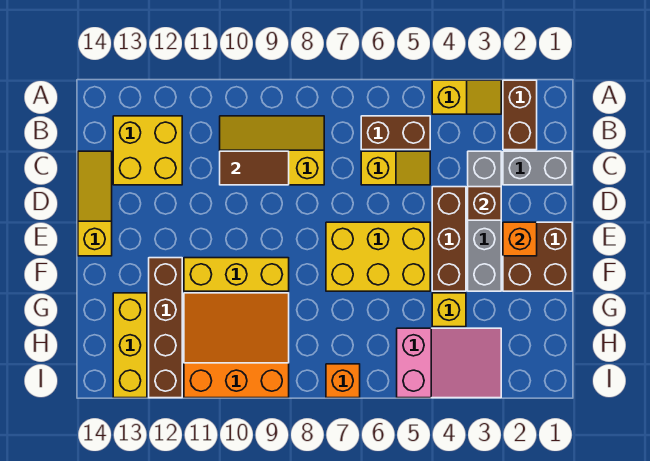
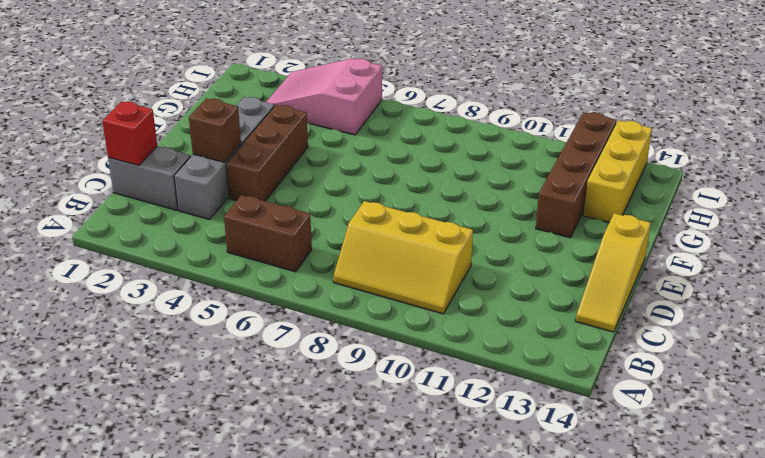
red 1x1 brick [102,101,157,166] -> none
none -> brown 1x2 brick [503,80,537,150]
none -> yellow 1x2 slope [432,80,501,114]
none -> yellow 2x2 brick [113,116,182,185]

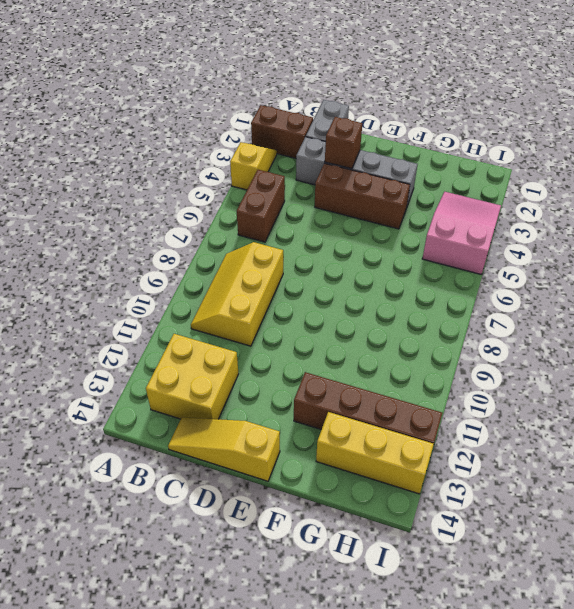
none -> yellow 1x2 slope [361,151,430,185]
none -> brown 2x2 brick [503,222,572,291]
none -> yellow 2x3 brick [326,222,430,291]

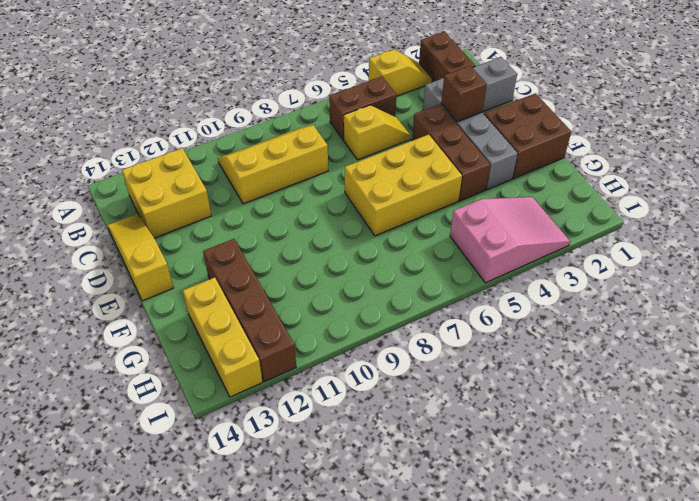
none -> yellow 1x3 brick [184,258,289,291]
none -> yellow 1x1 brick [432,293,466,327]
none -> orange 3x3 slope [184,293,289,398]

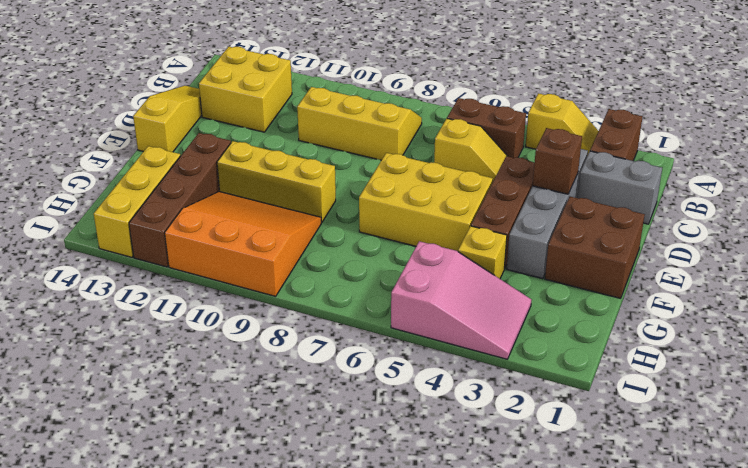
none -> orange 1x1 brick [326,364,360,398]
none -> brown 1x2 tile [220,151,289,185]
none -> orange 1x1 brick [503,222,537,256]

